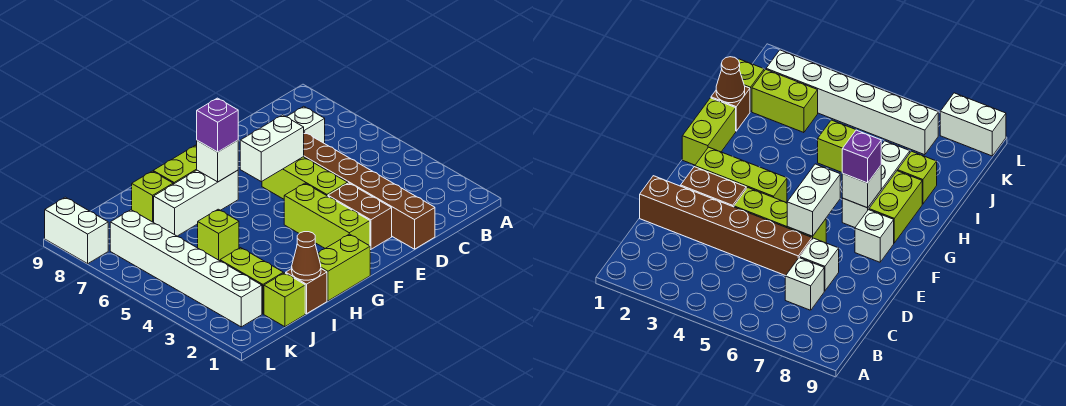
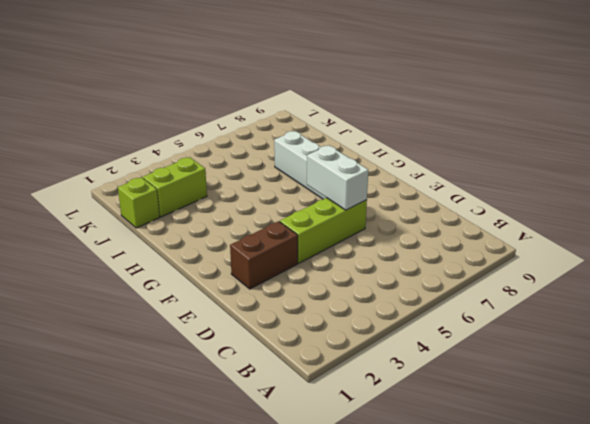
none -> white 1x1 brick [287,106,325,143]
none -> brown 1x6 brick [304,132,435,249]
none -> white 1x1 brick [800,238,839,291]

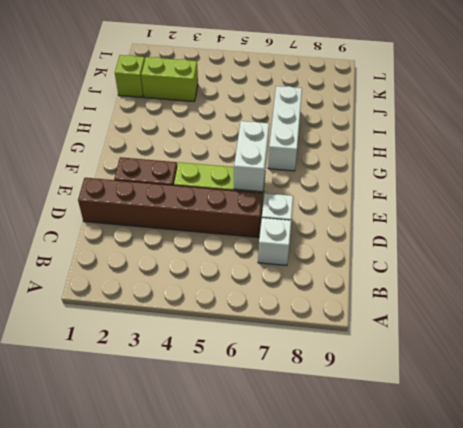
none -> lime 1x3 brick [284,183,370,248]
none -> white 1x1 brick [855,210,894,262]
none -> lime 1x2 brick [318,234,370,301]

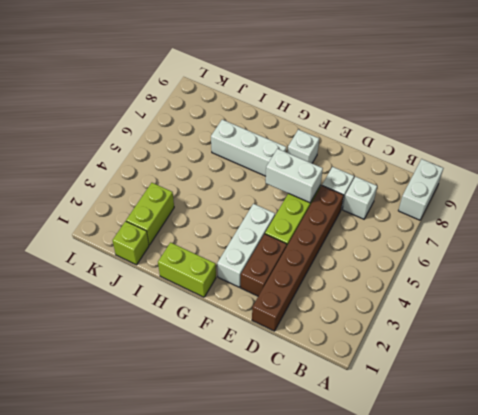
white 1x2 brick [398,159,443,220] -> white 1x2 brick moved to [45,197,108,264]
white 1x3 brick [217,204,275,287] -> lime 1x3 brick [284,183,370,248]
none -> lime 1x2 brick [153,145,197,184]
none -> brown 1x1 brick [286,269,327,314]
none -> lime 1x1 brick [198,209,239,261]

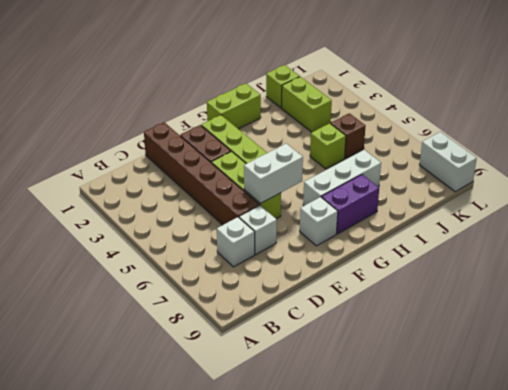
purple 1x2 brick [322,175,379,234] -> lime 1x2 brick [153,145,197,184]
brown 1x1 brick [331,113,366,158] -> brown 1x1 brick moved to [286,269,327,314]
none -> lime 1x1 brick [132,171,173,222]
none -> white 1x6 brick [110,210,262,327]
none -> white 1x1 brick [197,140,238,182]

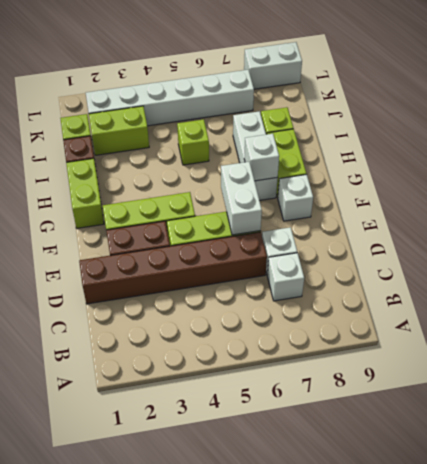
none -> brown 1x1 cone [292,232,321,280]
none -> purple 1x1 brick [197,98,238,152]

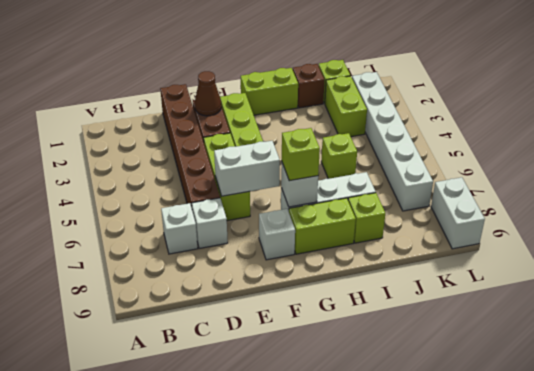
brown 1x1 cone [195,71,221,116] -> brown 1x1 cone moved to [292,232,321,280]
lime 1x1 brick [282,128,320,181] -> purple 1x1 brick [197,98,238,152]

